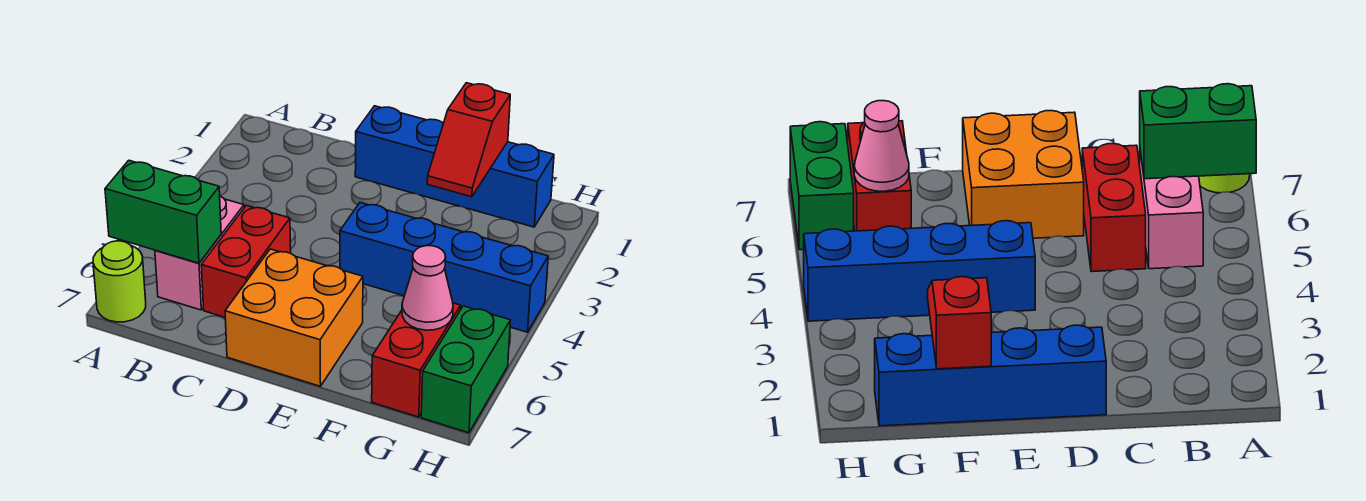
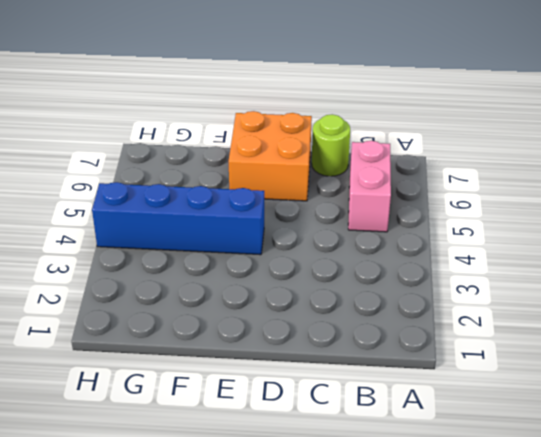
lime 1x1 round brick [312,114,350,176] -> lime 1x1 round brick moved to [93,241,146,322]
none -> red 1x2 brick [201,205,291,317]
none -> blue 1x4 brick [355,106,554,227]

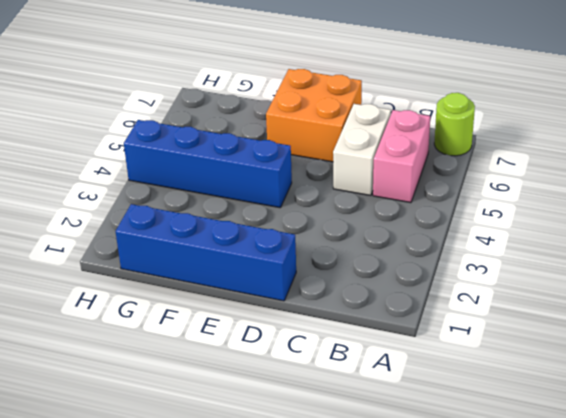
white 1x2 brick [333,104,391,196] -> red 1x2 brick [201,205,291,317]
none -> red 1x2 brick [372,303,461,417]
none -> green 1x2 brick [421,306,511,433]

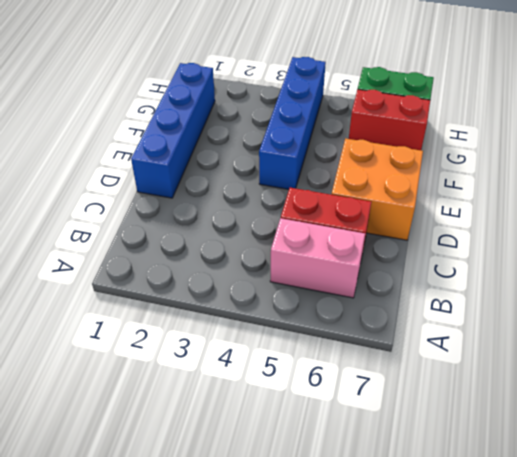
none -> lime 1x1 round brick [93,241,146,322]
none -> green 1x2 brick [105,160,221,263]

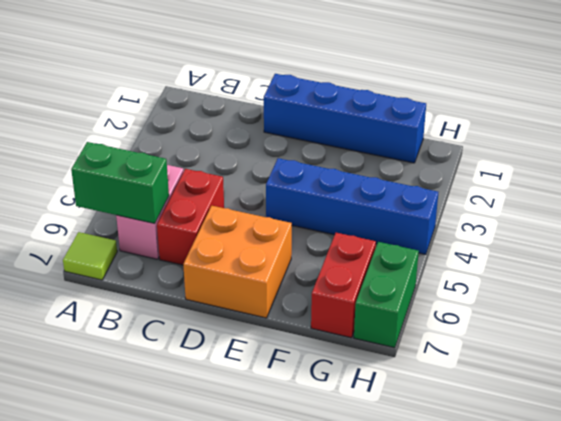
lime 1x1 tile [63,232,117,280] -> lime 1x1 round brick [93,241,146,322]
none -> red 1x2 slope [427,83,510,197]
none -> pink 1x1 cone [402,246,453,330]

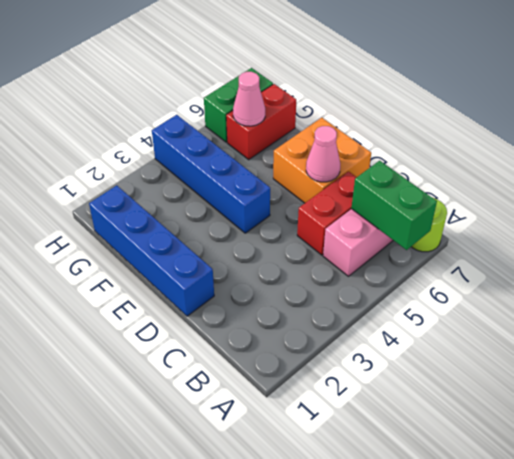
pink 1x1 cone [306,126,340,182] -> none
none -> red 1x2 slope [427,83,510,197]

